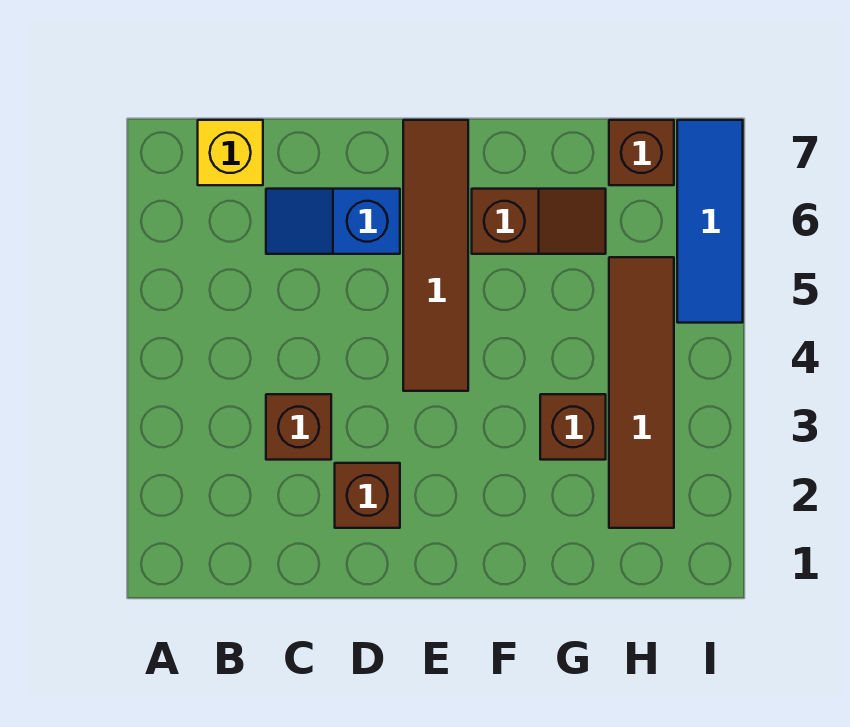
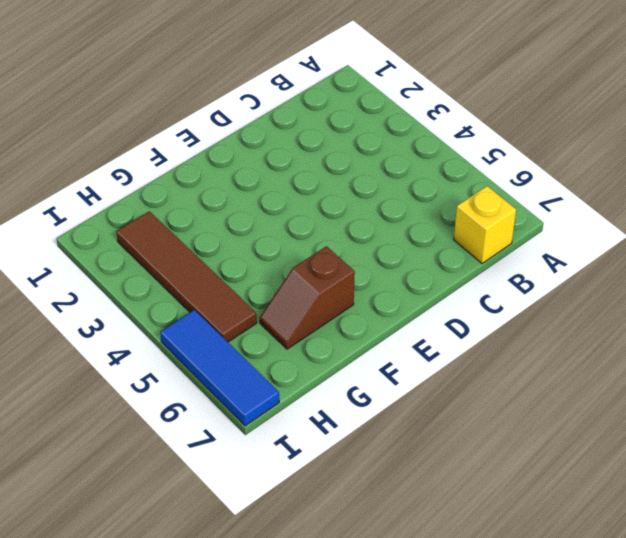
none -> brown 1x1 brick [266,394,331,460]
none -> blue 1x2 slope [266,189,400,254]

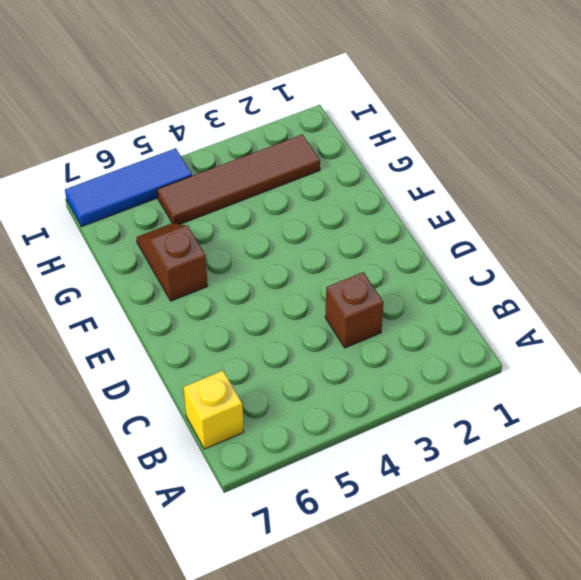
none -> blue 1x2 slope [266,189,400,254]
none -> brown 1x1 brick [335,463,400,528]

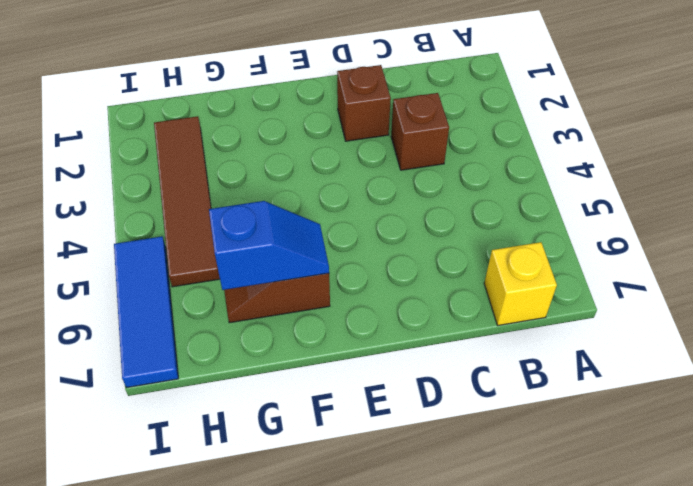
blue 1x2 slope [209,201,329,290] -> blue 1x2 slope moved to [266,189,400,254]
none -> brown 1x4 tile [403,120,468,391]
none -> brown 1x1 brick [540,394,606,460]

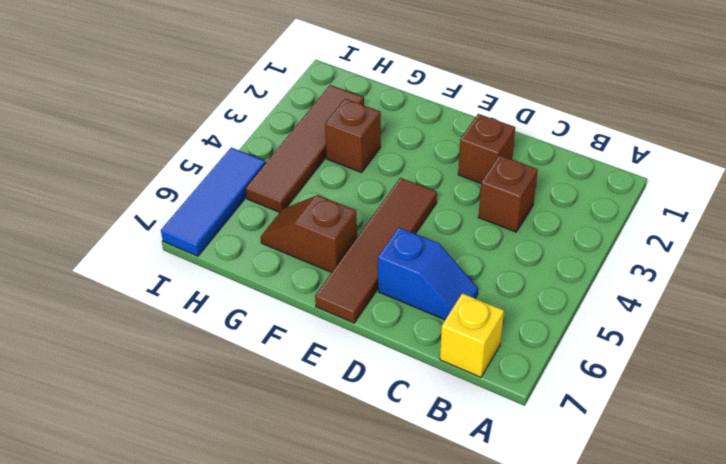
none -> brown 1x1 brick [609,120,674,185]

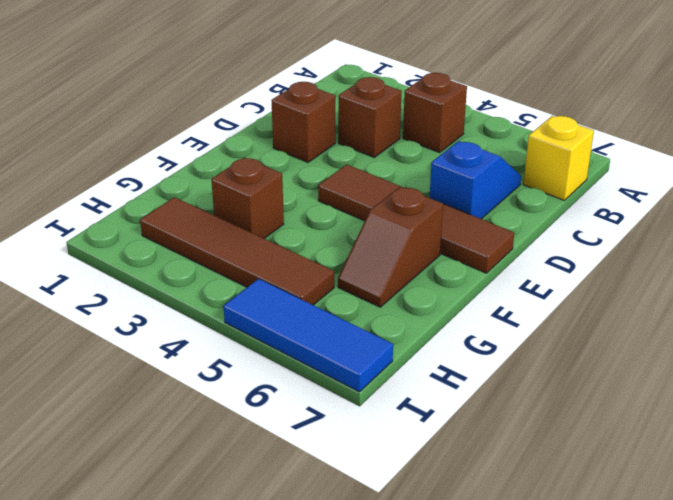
brown 1x1 brick [403,73,467,153] -> brown 1x1 brick moved to [609,120,674,185]

